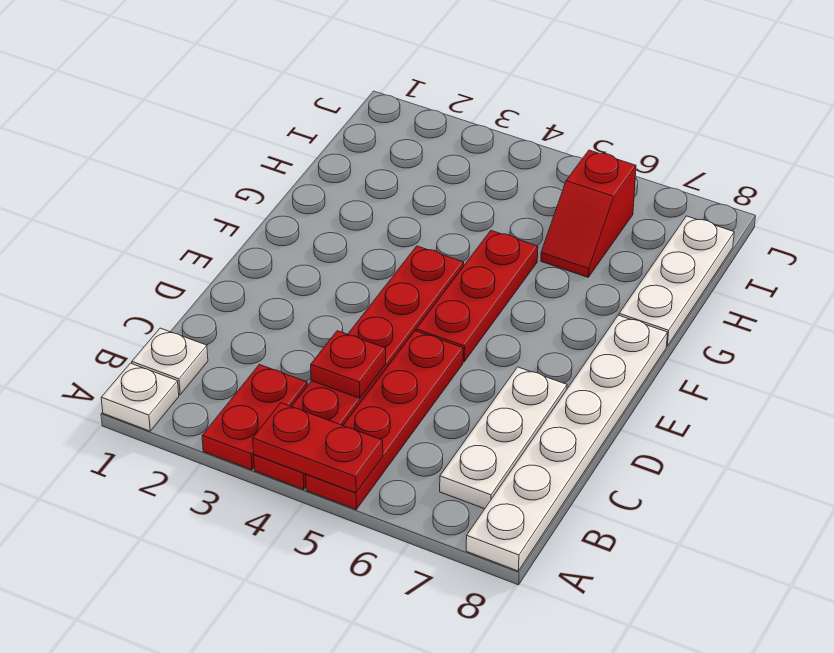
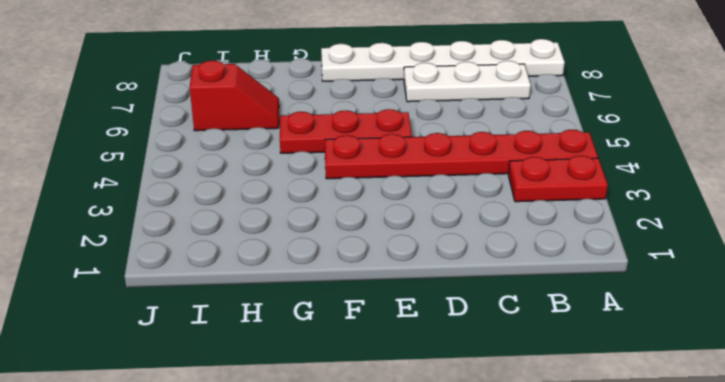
none -> white 1x1 plate [101,363,179,431]
none -> red 1x4 plate [306,331,463,509]
none -> white 1x1 plate [132,328,208,395]

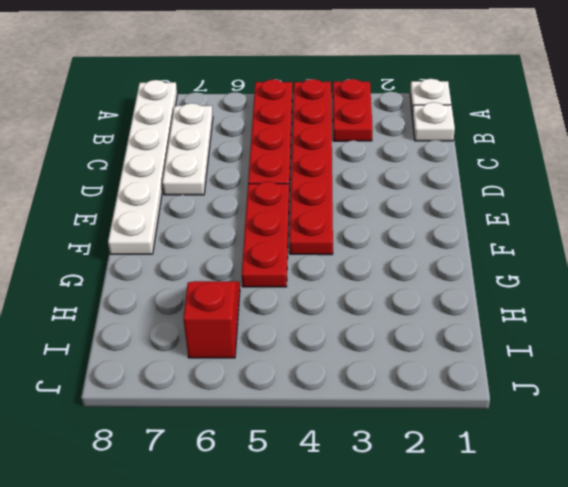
none -> white 1x3 plate [619,216,734,346]
none -> red 1x2 plate [253,403,383,493]
none -> red 1x1 plate [311,331,386,398]

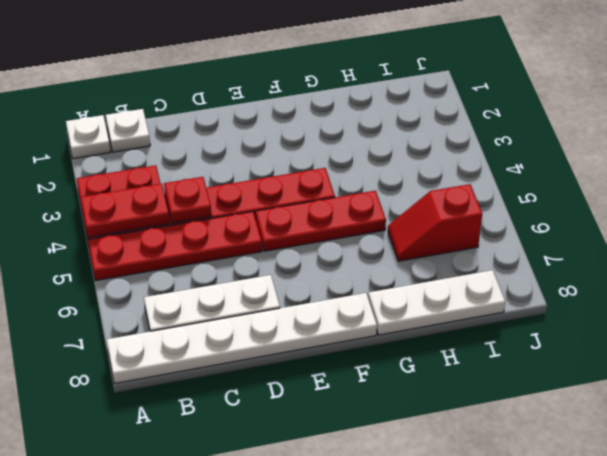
red 1x2 plate [80,184,170,238] -> red 1x2 plate turned to [253,403,383,493]

